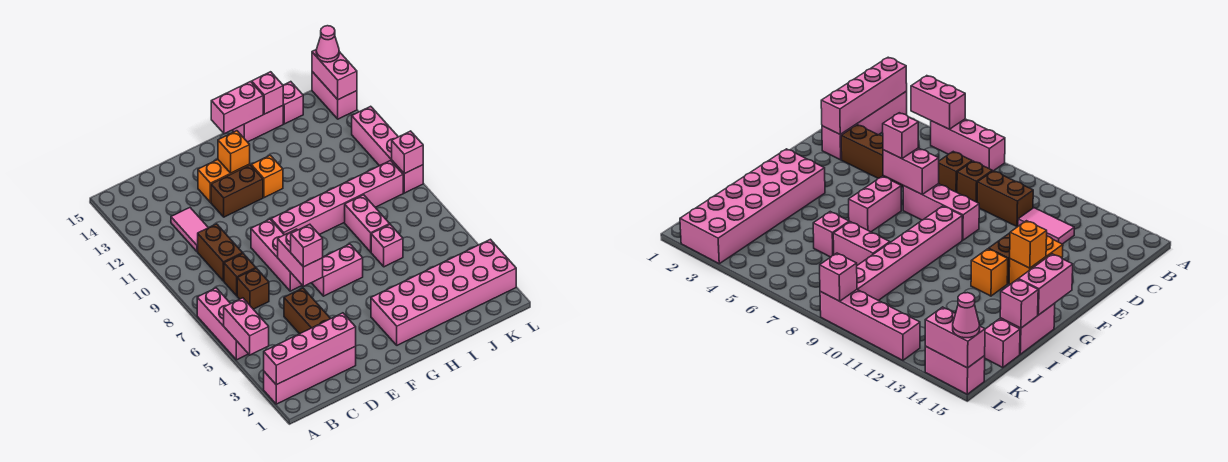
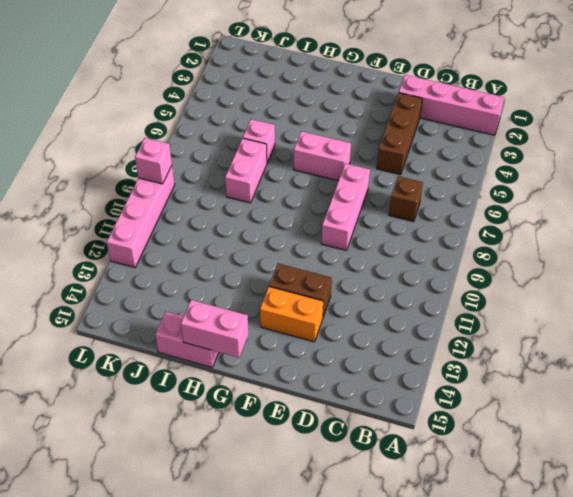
none -> pink 1x3 brick [197,288,248,360]
none -> brown 1x1 brick [224,254,256,296]
none -> brown 1x2 brick [198,224,243,281]
none -> pink 1x2 tile [171,208,208,251]

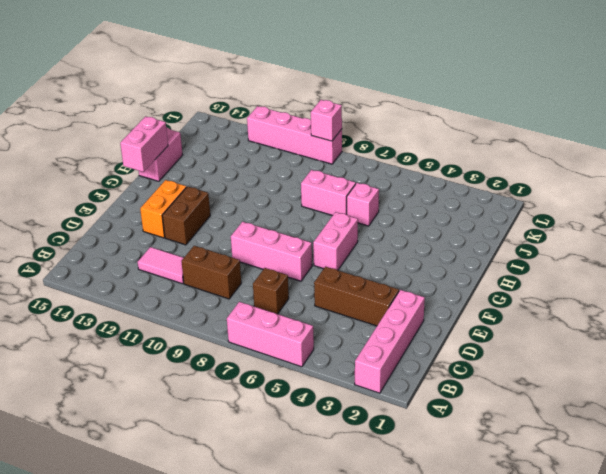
none -> brown 1x1 brick [224,254,256,296]
none -> pink 1x6 brick [271,161,403,235]
none -> pink 2x6 brick [371,239,516,345]
none -> orange 1x1 brick [251,155,283,198]

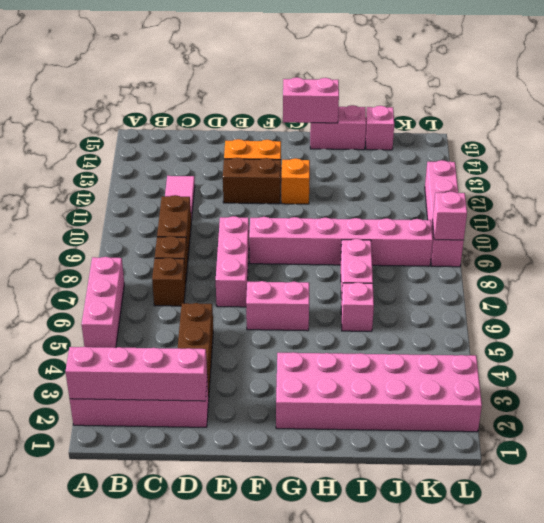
none -> pink 1x2 brick [312,72,357,119]
none -> pink 1x2 brick [224,298,269,355]
none -> pink 1x2 brick [278,229,323,286]
none -> orange 1x1 brick [218,131,250,173]

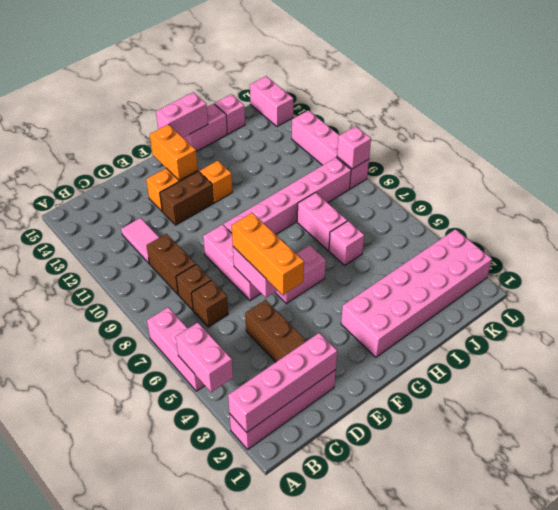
orange 1x3 brick [232,213,304,295] -> pink 1x1 brick [291,224,323,267]
orange 1x2 brick [150,124,198,181] -> orange 1x1 brick [218,131,250,173]
none -> pink 1x1 brick [252,72,283,114]
none -> pink 1x2 brick [312,50,357,100]
none -> pink 1x1 cone [316,26,339,62]

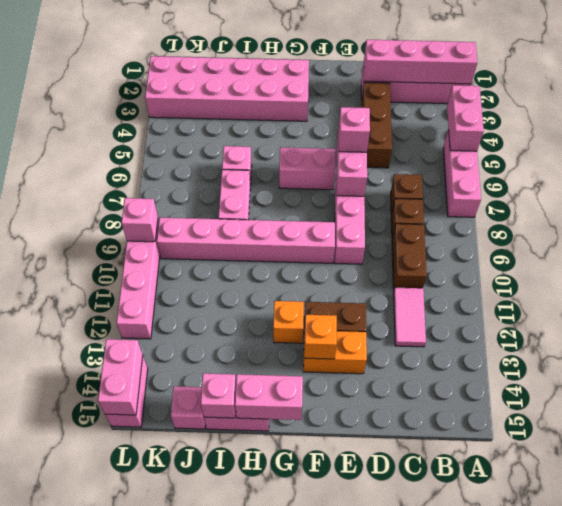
none -> pink 1x1 cone [316,26,339,62]

